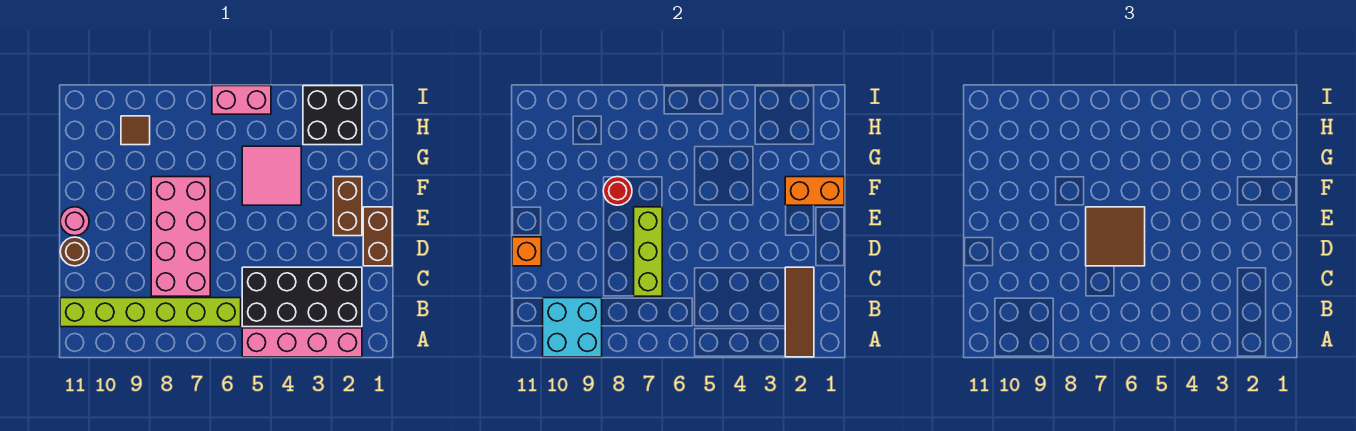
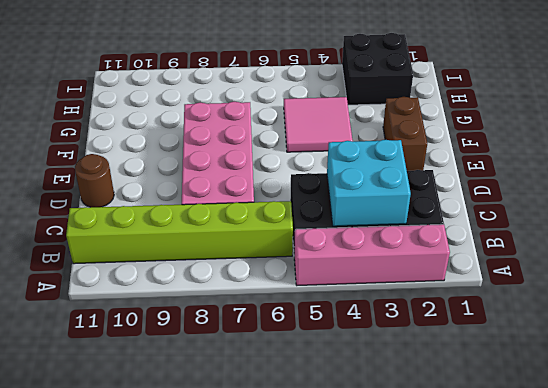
cyan 2x2 brick [327,140,411,226] -> cyan 2x2 brick moved to [543,298,602,357]
none -> brown 1x2 brick [363,207,392,266]
none -> pink 1x1 round brick [60,207,89,236]
none -> brown 1x1 tile [121,116,150,145]

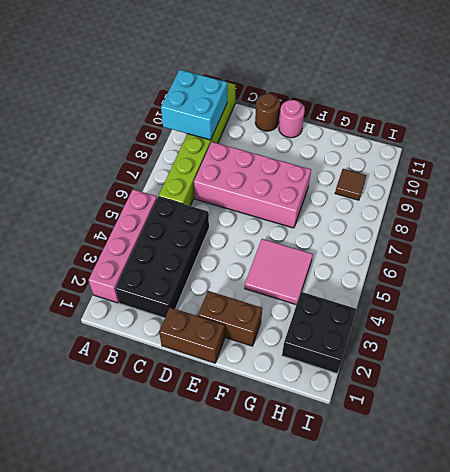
none -> pink 1x2 brick [212,86,271,114]
none -> brown 1x3 tile [785,267,814,357]
none -> lime 1x3 brick [634,207,662,296]

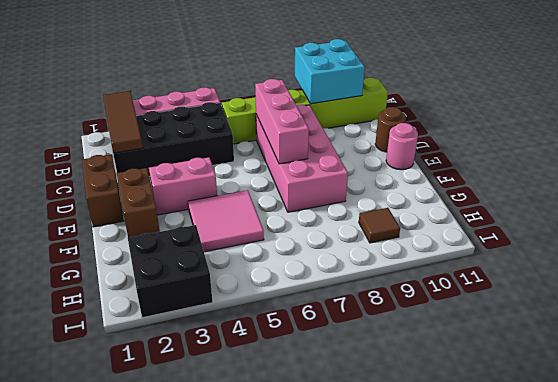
pink 1x3 brick [255,79,309,164] -> lime 1x3 brick [634,207,662,296]
pink 1x2 brick [149,157,217,215] -> pink 1x2 brick moved to [212,86,271,114]
none -> orange 1x1 brick [512,237,541,266]
none -> orange 1x2 brick [785,177,844,205]
none -> red 1x1 round brick [603,177,632,205]

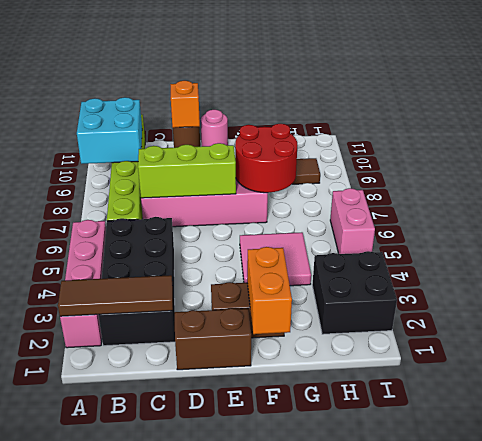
red 2x2 round brick [235,124,297,193] -> red 1x1 round brick [603,177,632,205]
none -> brown 2x2 tile [1086,207,1145,266]

